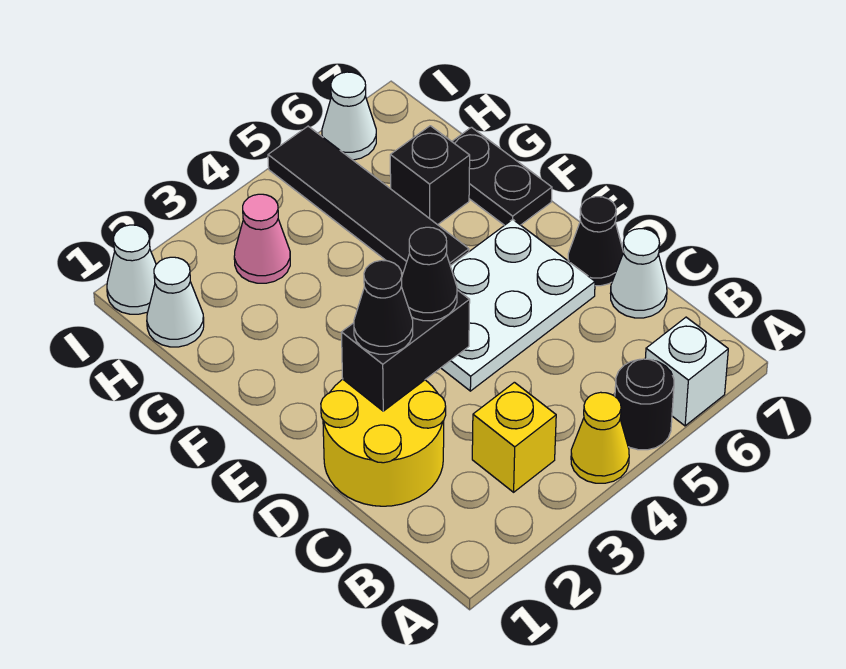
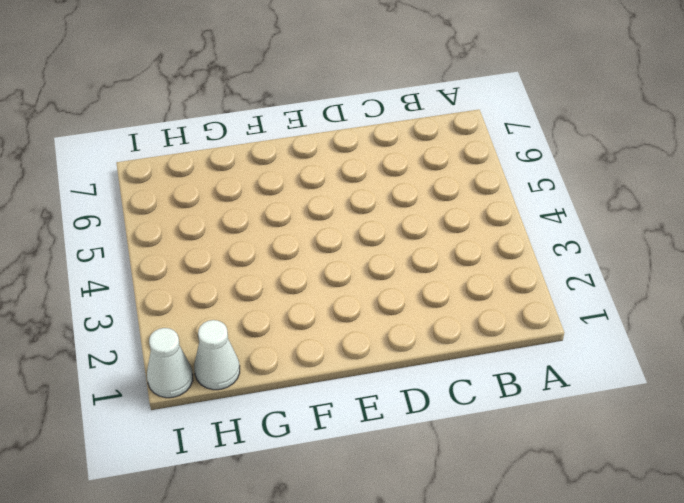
none -> yellow 1x1 cone [571,392,629,483]
none -> black 1x1 round brick [615,359,674,450]
none -> white 1x1 brick [645,317,728,426]

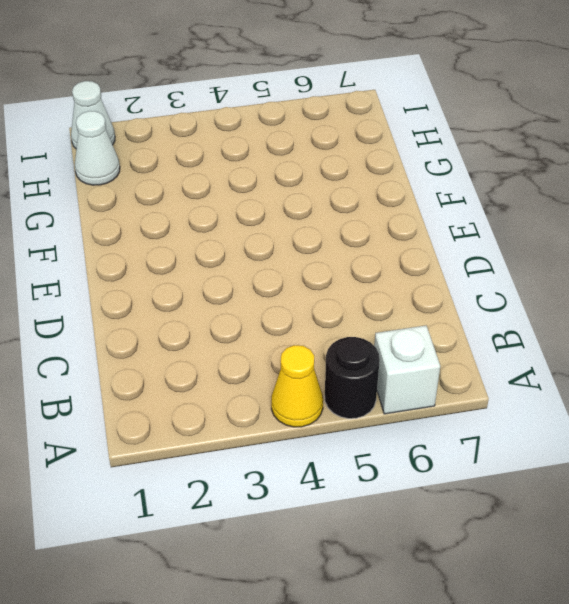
none -> yellow 1x1 brick [472,382,556,492]
none -> yellow 2x2 round brick [321,380,446,506]
none -> white 1x1 cone [610,229,667,318]

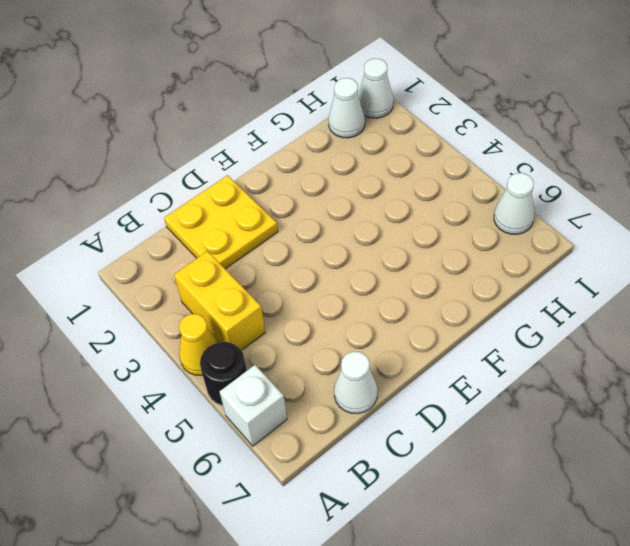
yellow 1x2 brick [174,251,265,351] -> yellow 1x1 brick [472,382,556,492]
yellow 2x2 plate [164,175,278,269] -> yellow 2x2 round brick [321,380,446,506]
none -> white 2x3 plate [441,219,595,391]
none -> black 1x1 cone [568,197,623,286]
none -> black 1x4 tile [268,126,469,273]

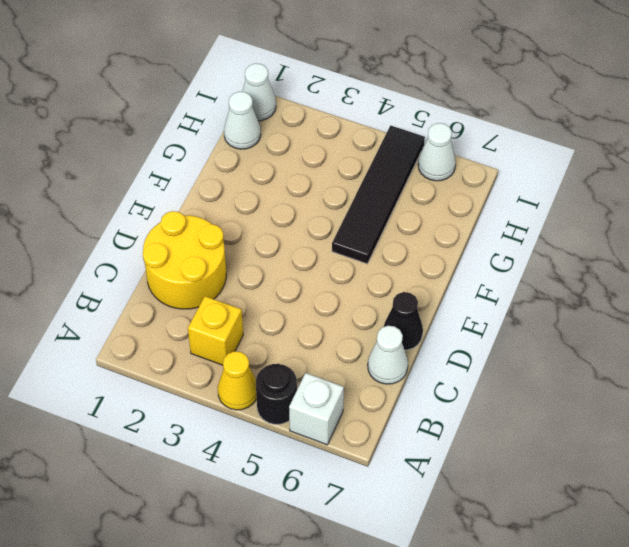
none -> white 2x3 plate [441,219,595,391]
none -> black 1x2 plate [452,127,552,225]
none -> black 1x1 brick [390,126,470,225]

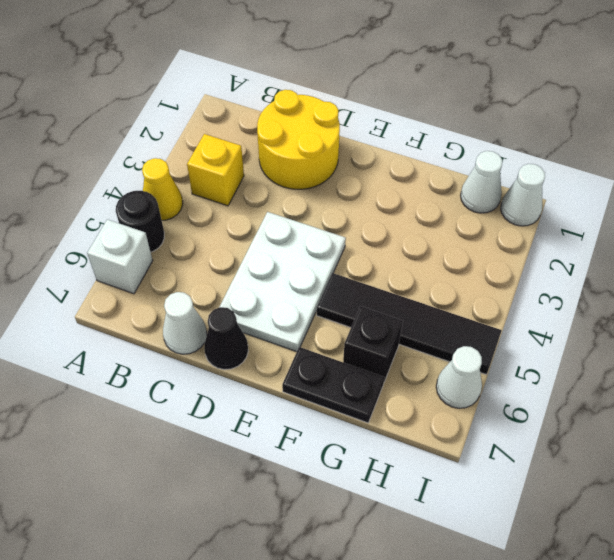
none -> pink 1x1 cone [234,194,290,283]
none -> black 1x2 brick [341,290,470,411]
none -> black 1x1 cone [354,260,413,354]

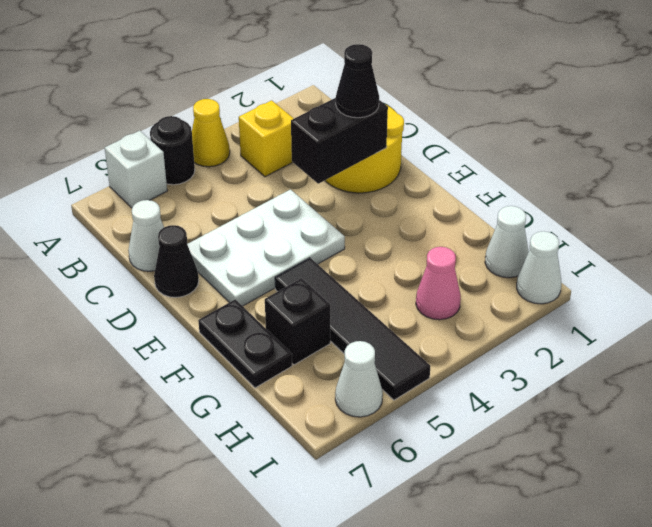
none -> black 1x1 cone [401,227,457,321]

